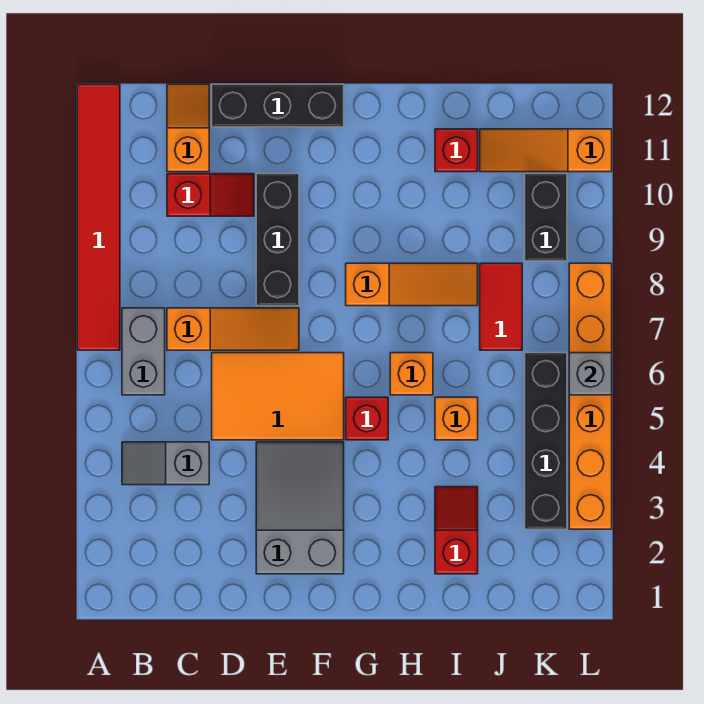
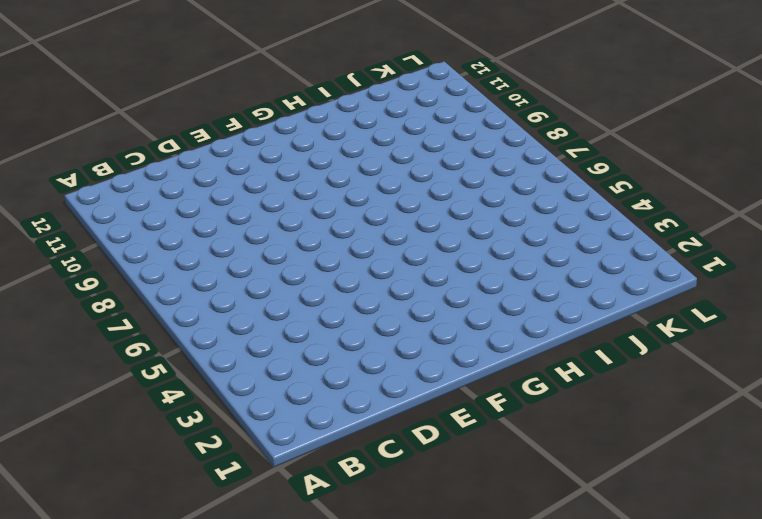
none -> red 1x6 tile [77,84,120,350]
none -> grey 1x2 slope [122,442,209,485]
none -> grey 1x2 brick [122,308,165,395]

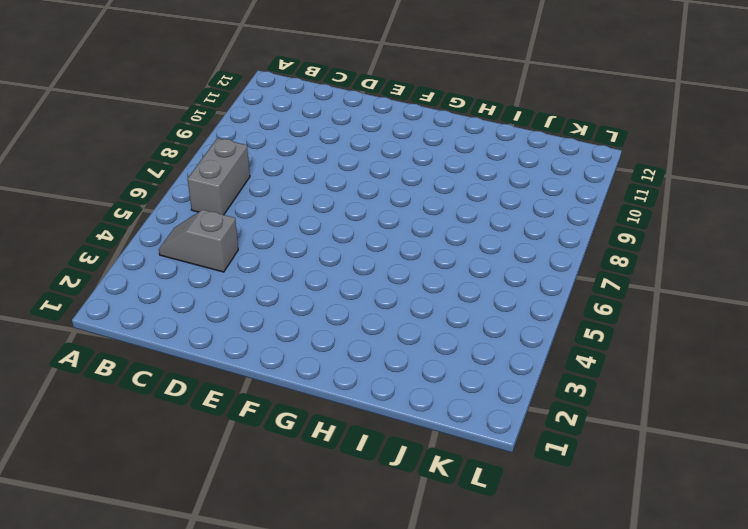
none -> red 1x6 tile [77,84,120,350]
none -> orange 1x3 slope [167,308,299,350]
none -> red 1x2 slope [167,174,254,216]

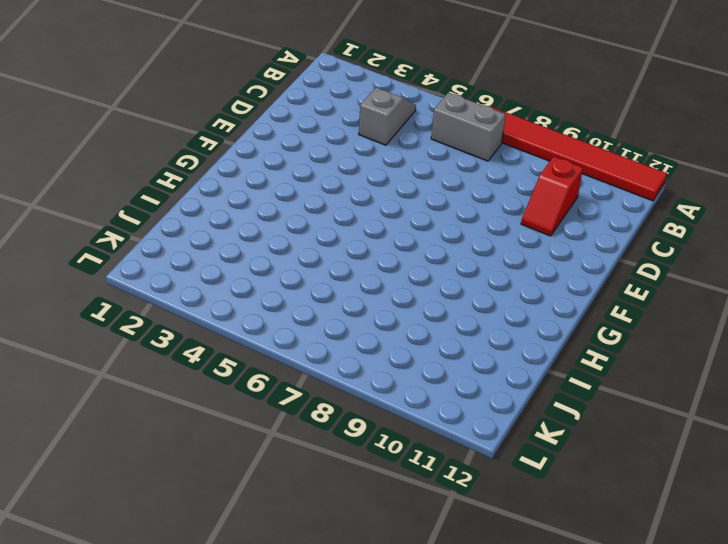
none -> orange 1x3 slope [167,308,299,350]
none -> orange 1x2 slope [167,84,209,172]
none -> orange 2x3 tile [212,353,344,440]

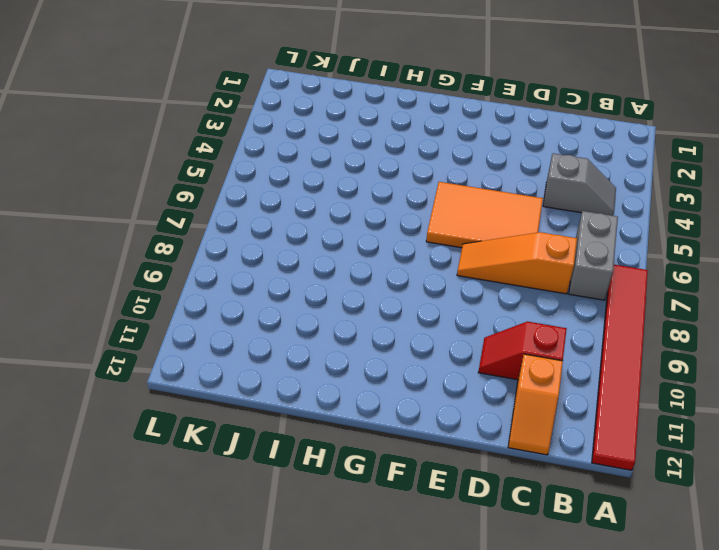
none -> black 1x3 brick [212,84,344,127]
none -> grey 2x3 slope [256,442,344,574]
none -> black 1x3 brick [256,174,299,306]

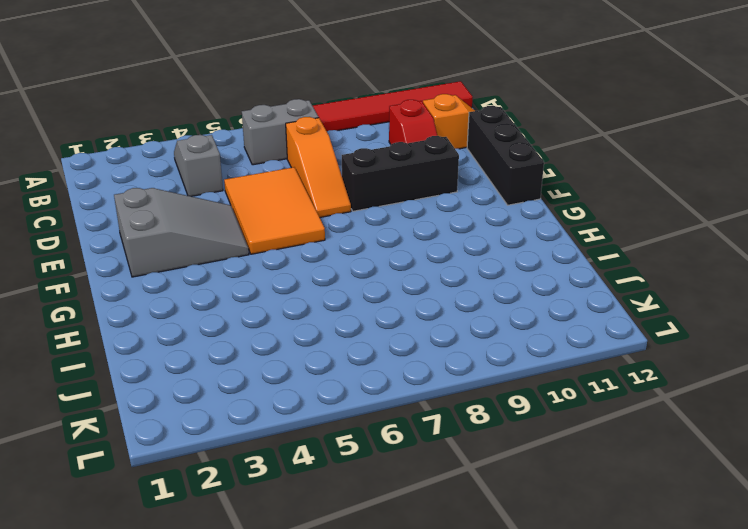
none -> red 1x1 brick [346,397,388,440]
none -> orange 1x3 slope [346,263,478,306]
none -> orange 1x1 brick [390,353,433,395]

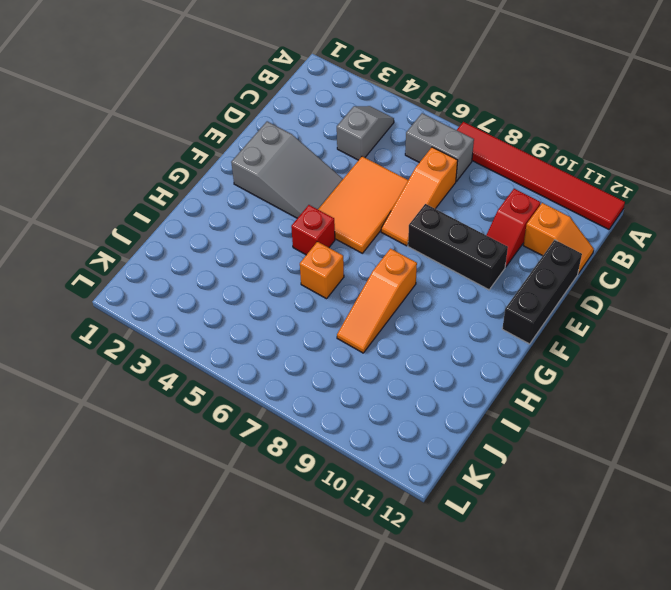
none -> red 1x2 slope [435,487,478,574]
none -> orange 1x1 brick [435,397,478,440]
none -> red 1x1 brick [435,129,478,172]

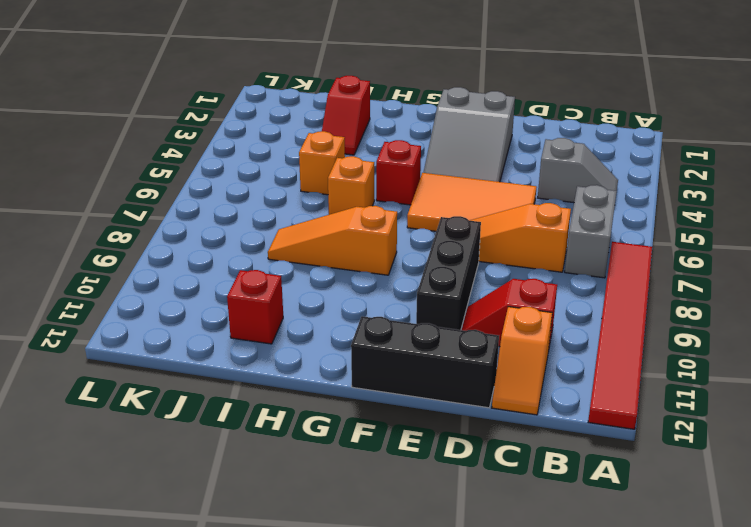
none -> red 1x2 tile [480,263,522,350]
none -> orange 1x3 slope [480,129,612,172]
none -> black 1x4 brick [525,353,567,529]

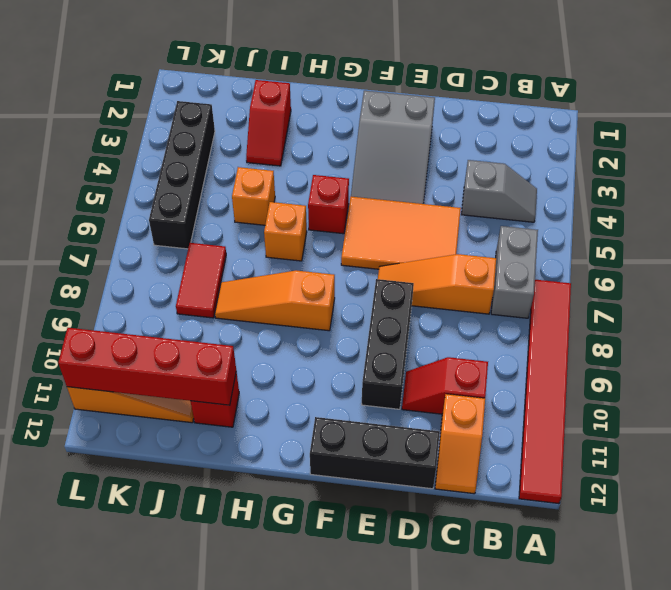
red 1x4 brick [58,328,236,405] -> none
none -> black 1x2 brick [525,174,567,261]
none -> orange 1x6 brick [569,263,612,529]
none -> grey 1x1 brick [569,353,612,395]

